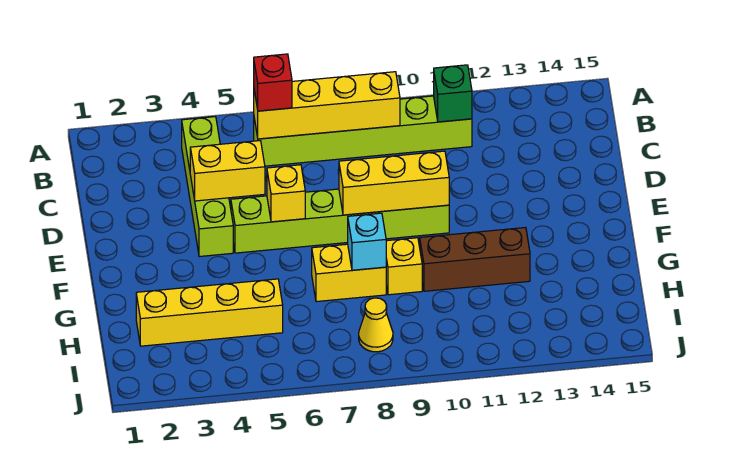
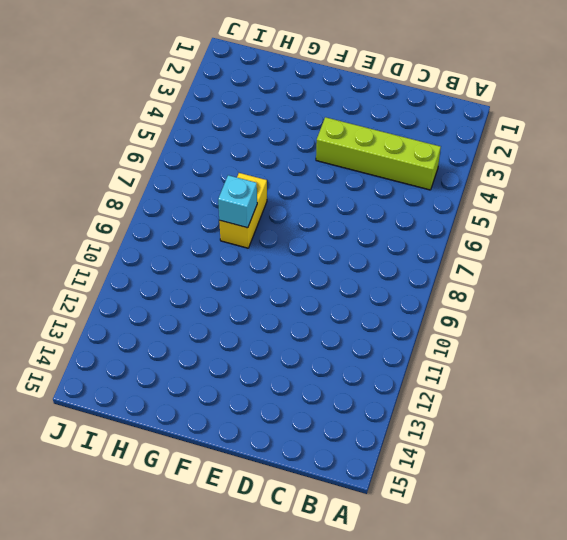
none -> lime 1x6 brick [254,96,472,166]
none -> lime 1x6 brick [231,189,449,253]
none -> yellow 1x1 brick [386,238,422,295]

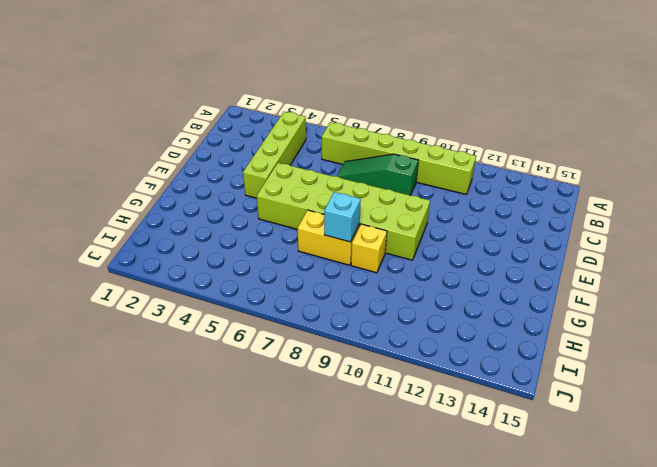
green 1x3 slope [337,154,418,195] -> none
lime 2x6 brick [257,163,430,260] -> lime 1x6 brick [231,189,449,253]
none -> brown 1x3 brick [420,227,530,291]
none -> yellow 1x4 brick [136,279,283,346]
none -> yellow 1x1 cone [359,298,393,352]

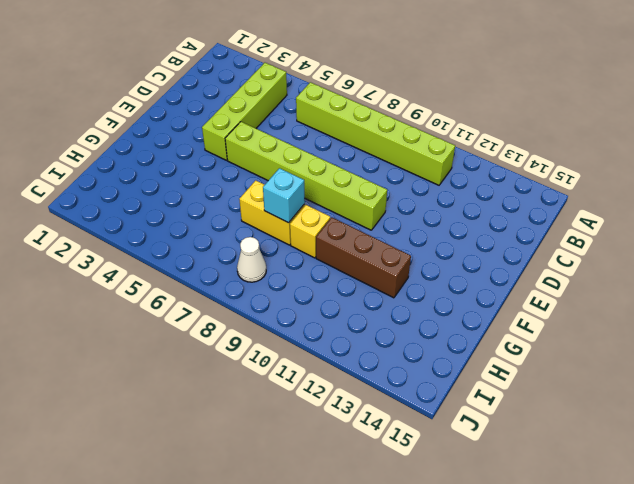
white 1x1 cone [237,237,266,282] -> yellow 1x1 cone [359,298,393,352]
none -> yellow 1x4 brick [136,279,283,346]
none -> yellow 1x4 brick [254,72,400,139]
none -> green 1x1 brick [434,65,472,122]

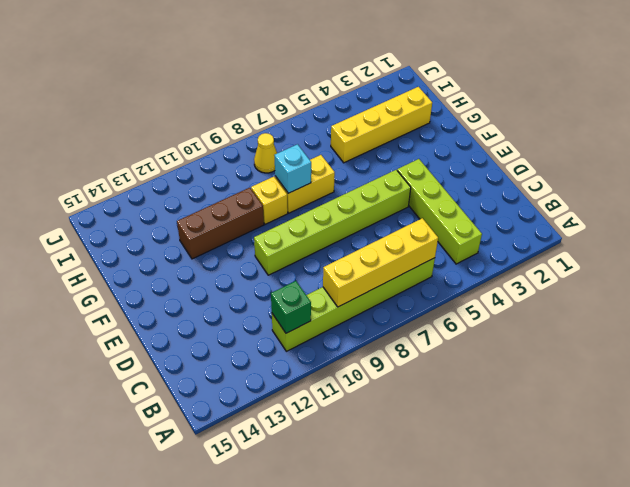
none -> yellow 1x2 brick [190,141,265,201]
none -> yellow 1x1 brick [267,165,305,222]
none -> yellow 1x3 brick [339,151,449,215]

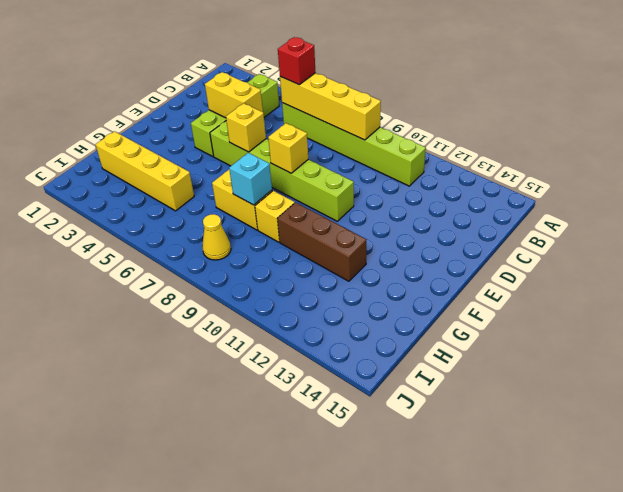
yellow 1x1 brick [268,123,308,173] -> yellow 1x3 brick [339,151,449,215]
none -> green 1x1 brick [434,65,472,122]

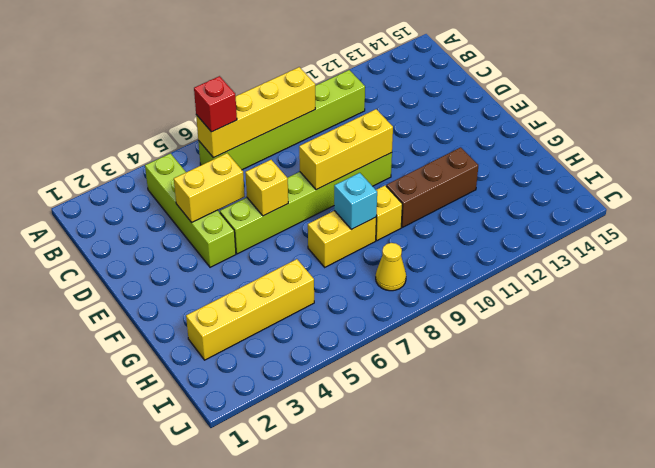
none -> green 1x1 brick [434,65,472,122]

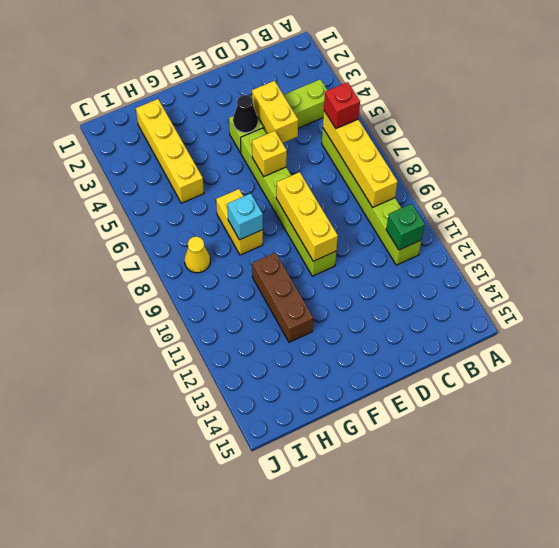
black 1x1 cone [233,95,258,133] -> none
none -> yellow 1x1 brick [386,238,422,295]

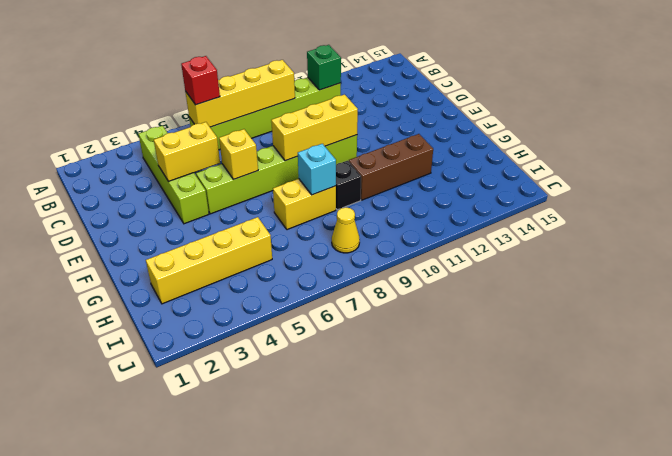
black 1x1 brick [336,161,361,210] -> yellow 1x1 brick [386,238,422,295]

